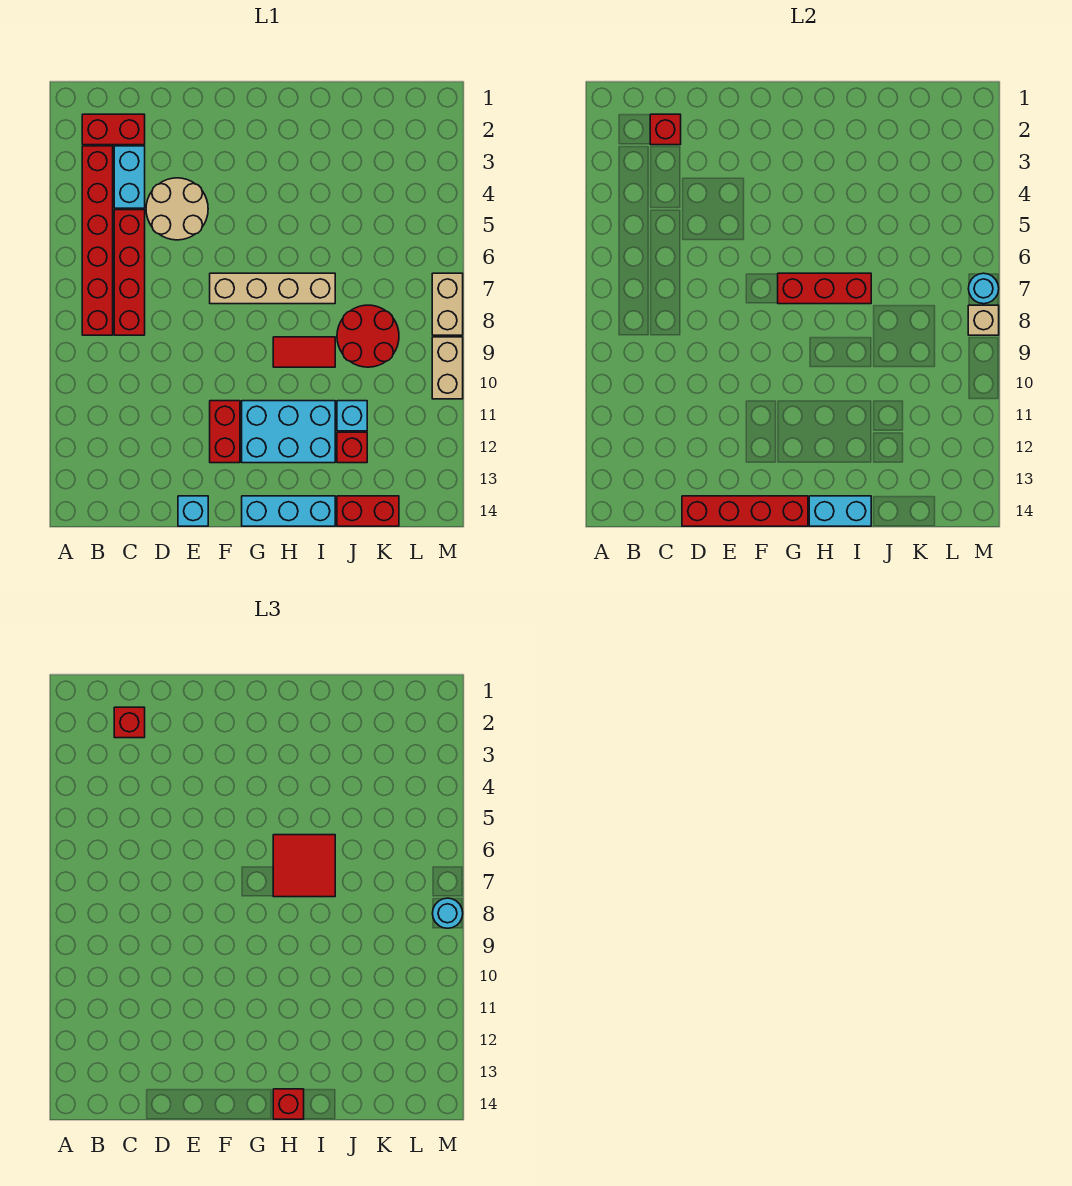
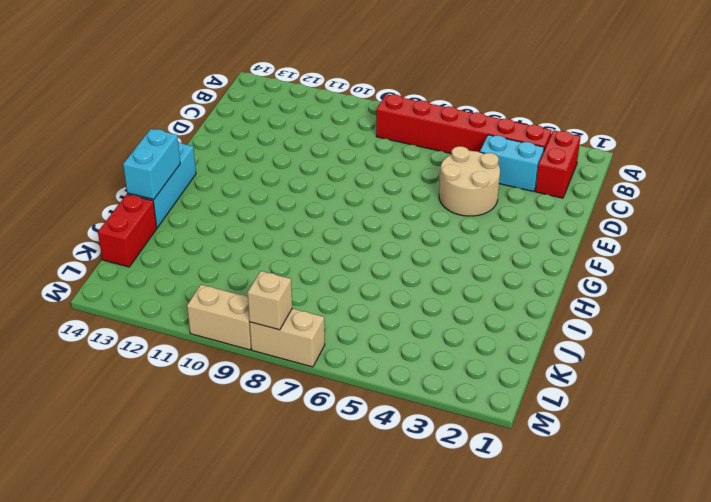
none -> red 1x4 brick [114,210,145,335]
none -> cyan 1x1 brick [178,496,208,526]
none -> tan 1x4 brick [210,273,335,304]

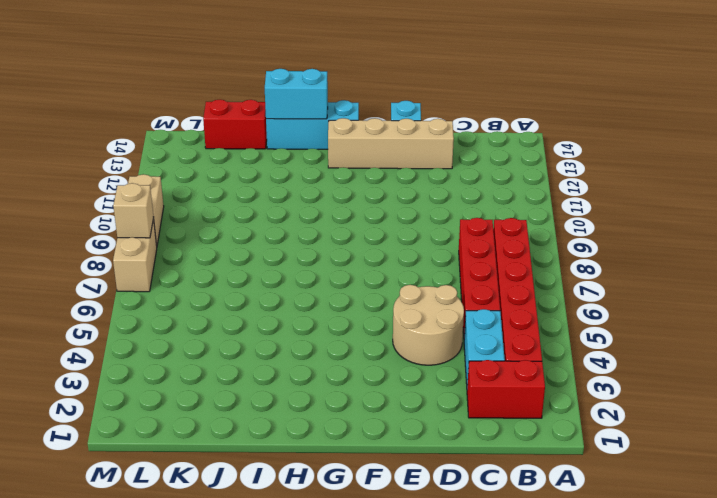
tan 1x4 brick [328,118,454,169] -> tan 1x4 brick moved to [210,273,335,304]
none -> red 1x2 brick [210,401,240,463]
none -> cyan 2x3 brick [242,401,335,463]
none -> red 1x2 tile [273,337,335,367]

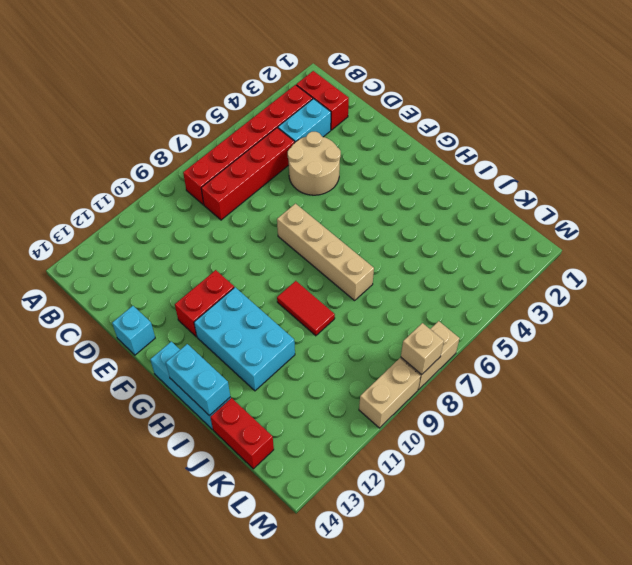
none -> red 2x2 round brick [337,305,399,367]
none -> cyan 1x1 brick [337,401,367,431]
none -> red 1x1 brick [337,432,367,463]

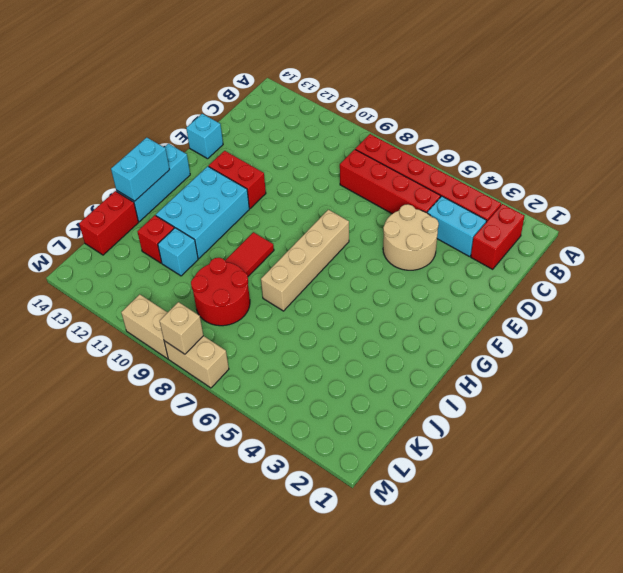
none -> red 1x1 brick [650,114,681,145]
none -> red 1x4 brick [682,496,808,526]
none -> red 1x3 brick [778,273,871,304]

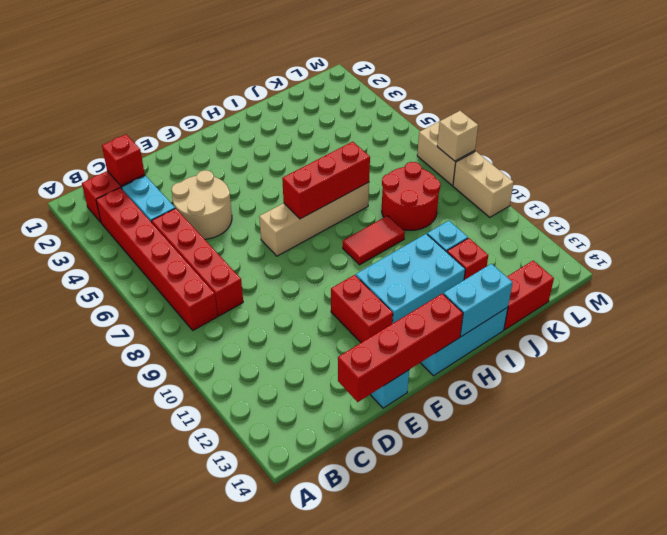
none -> cyan 1x1 round brick [969,273,999,304]
none -> red 1x1 brick [114,707,145,738]
none -> red 2x2 tile [273,835,335,897]

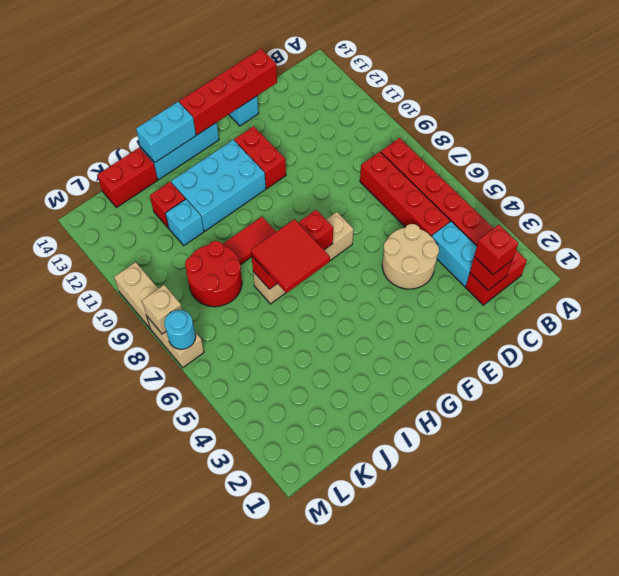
none -> red 1x1 brick [273,1089,304,1119]
none -> cyan 1x1 round brick [432,898,463,928]

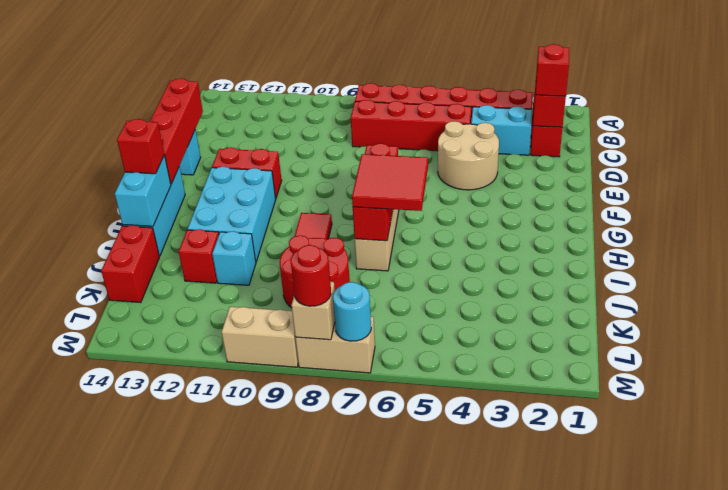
red 1x1 round brick [291,245,331,306] -> cyan 1x1 round brick [432,898,463,928]

